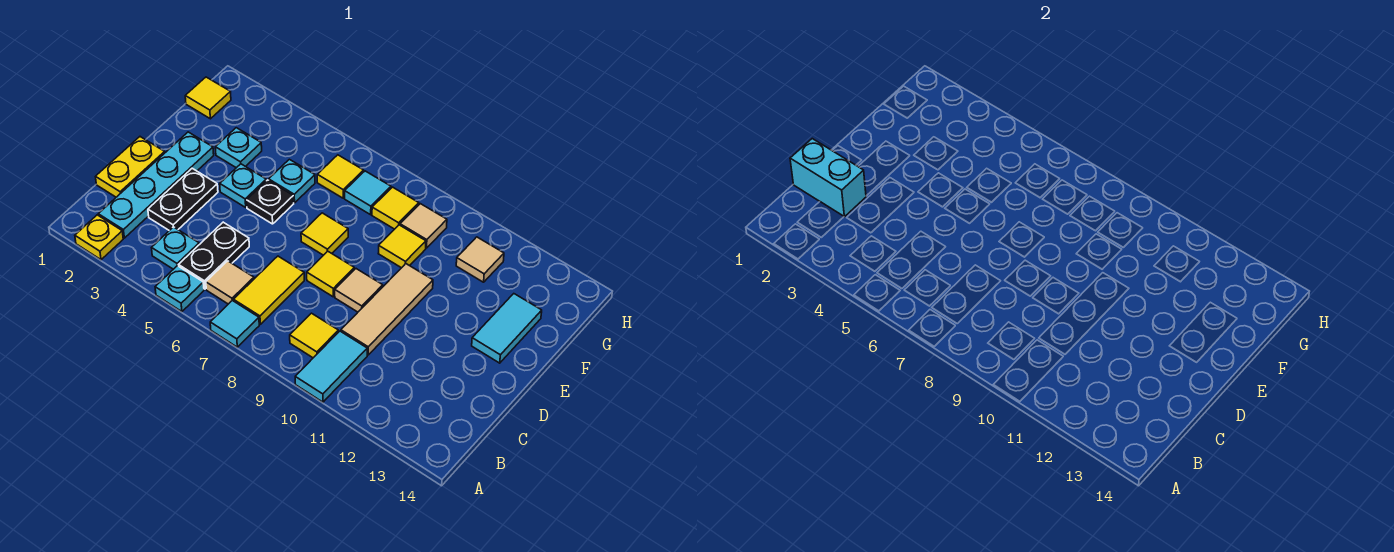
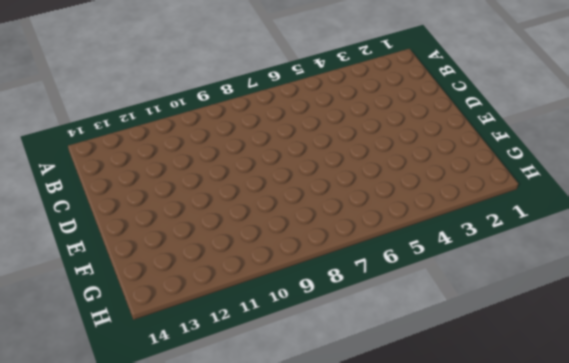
none -> yellow 1x1 plate [75,215,123,260]
none -> cyan 1x1 plate [155,266,204,312]
none -> cyan 1x1 tile [210,300,259,347]

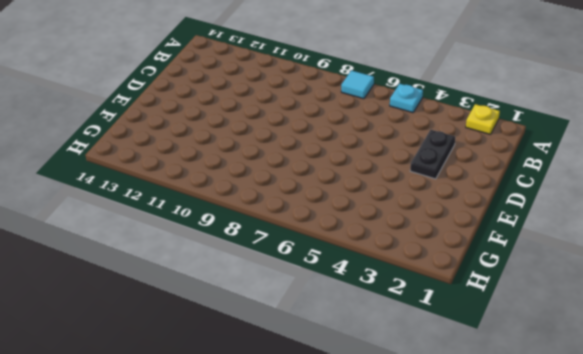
none -> cyan 1x2 tile [295,331,367,402]
none -> cyan 1x4 plate [98,132,214,238]
none -> cyan 1x1 plate [152,227,199,269]

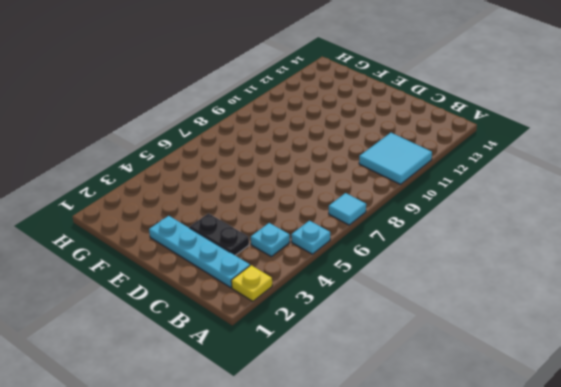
cyan 2x2 tile [359,133,432,184] -> cyan 1x2 tile [295,331,367,402]
none -> black 1x2 plate [179,222,249,289]
none -> tan 1x1 tile [206,261,254,304]
none -> yellow 1x2 tile [234,256,304,324]

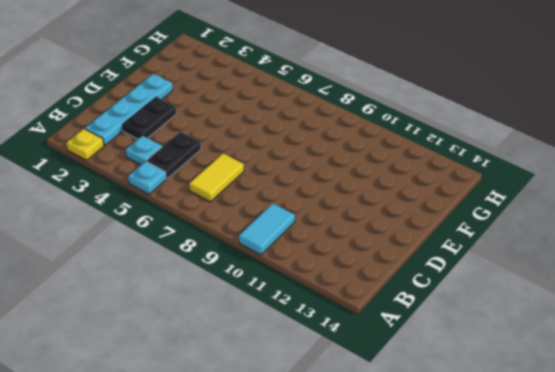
none -> cyan 1x1 tile [210,300,259,347]
none -> tan 1x1 tile [206,261,254,304]
none -> yellow 1x1 tile [290,313,338,358]

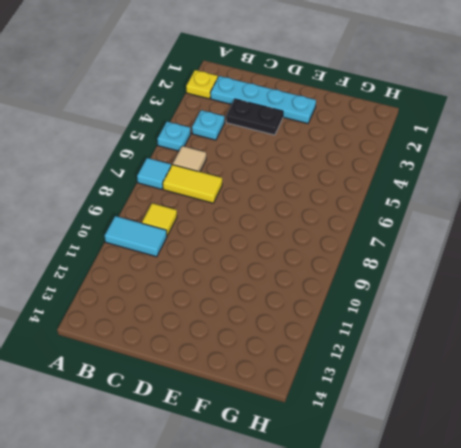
none -> black 1x2 plate [179,222,249,289]
none -> yellow 1x2 plate [96,137,165,197]
none -> tan 1x3 tile [341,264,433,355]

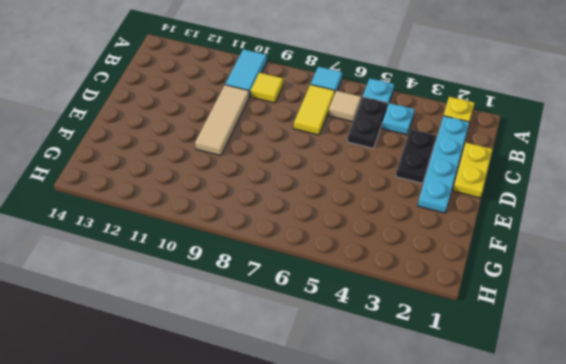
none -> yellow 1x1 tile [307,251,354,297]
none -> tan 1x1 tile [335,269,383,312]
none -> cyan 1x1 plate [220,164,266,207]

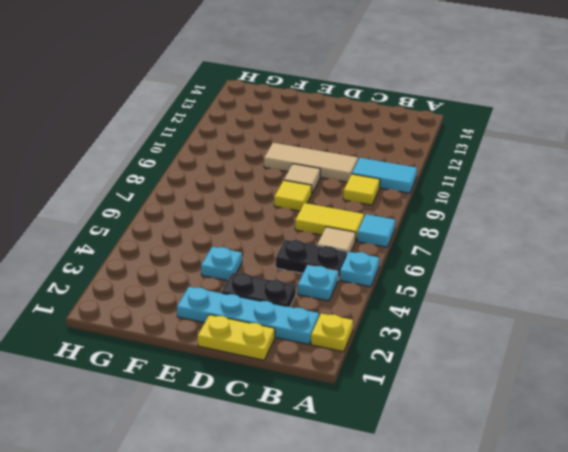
none -> black 1x1 plate [247,180,294,224]
none -> yellow 1x1 tile [301,213,348,255]
none -> cyan 1x2 tile [472,294,542,363]

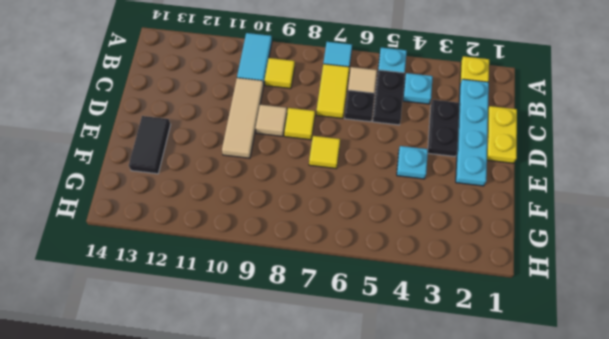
black 1x1 plate [345,90,375,122] -> black 1x1 plate moved to [247,180,294,224]
black 1x2 tile [129,116,171,174] -> cyan 1x2 tile [472,294,542,363]
none -> cyan 1x1 plate [215,128,262,168]
none -> cyan 1x1 plate [269,159,315,203]
none -> yellow 1x1 tile [378,225,426,268]

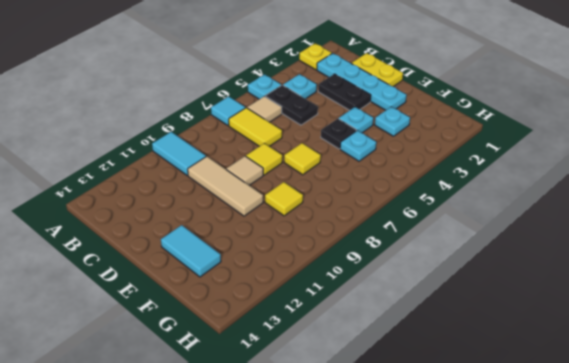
none -> yellow 1x1 tile [290,313,338,358]
none -> yellow 1x1 tile [185,77,231,119]
none -> yellow 1x1 tile [317,155,364,198]

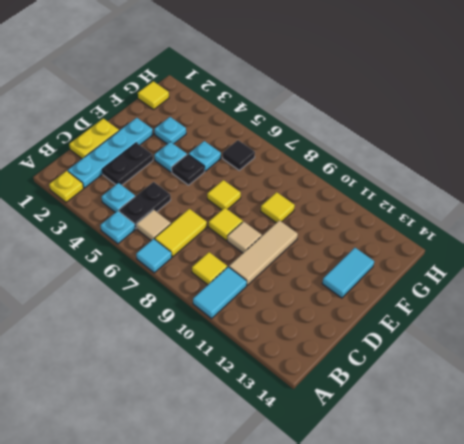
black 1x1 tile [222,140,255,170] -> yellow 1x1 tile [317,155,364,198]
none -> cyan 1x1 tile [345,171,391,215]
none -> yellow 1x1 tile [372,187,419,229]
none -> tan 1x1 tile [400,204,447,248]

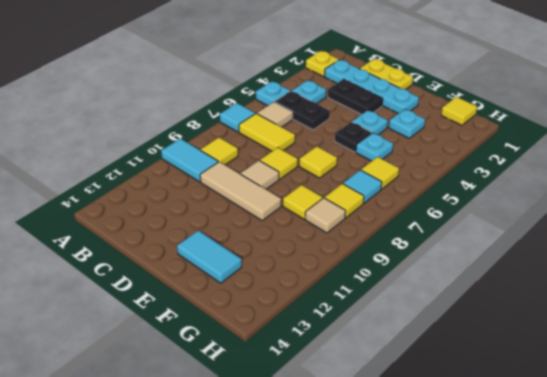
none -> tan 1x1 tile [456,237,504,282]
none -> cyan 1x2 brick [790,139,866,217]

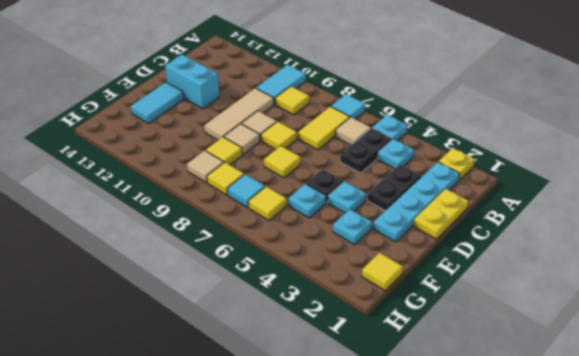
cyan 1x2 brick [165,55,219,109] -> cyan 1x2 brick moved to [790,139,866,217]
tan 1x1 tile [224,124,260,154] -> tan 1x1 tile moved to [456,237,504,282]

